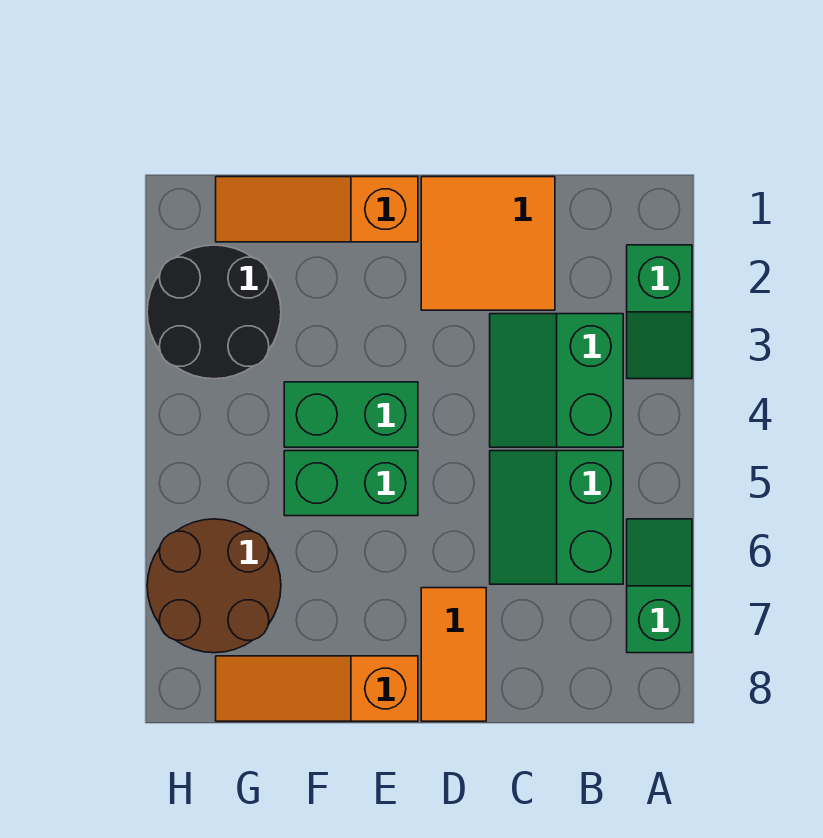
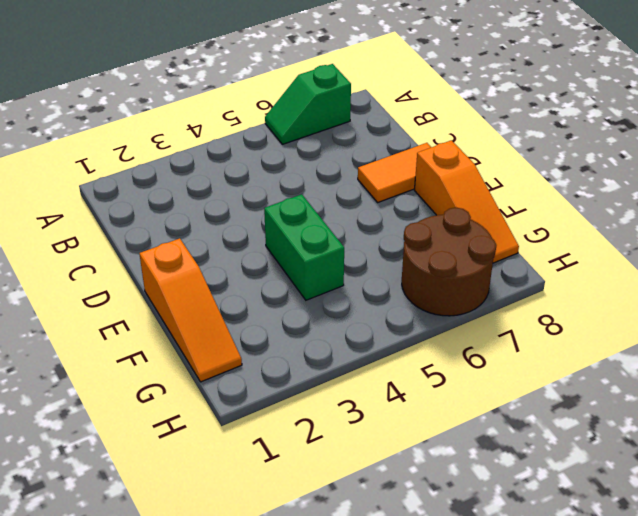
none -> green 1x2 slope [627,245,692,379]
none -> green 2x2 slope [490,314,623,447]
none -> green 2x2 slope [490,451,623,584]

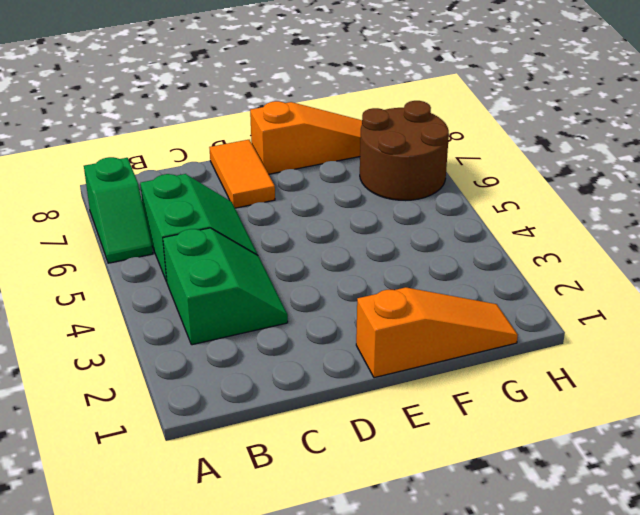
none -> green 1x2 slope [627,245,692,379]
none -> orange 2x2 tile [421,177,555,310]
none -> green 1x2 brick [284,382,418,447]

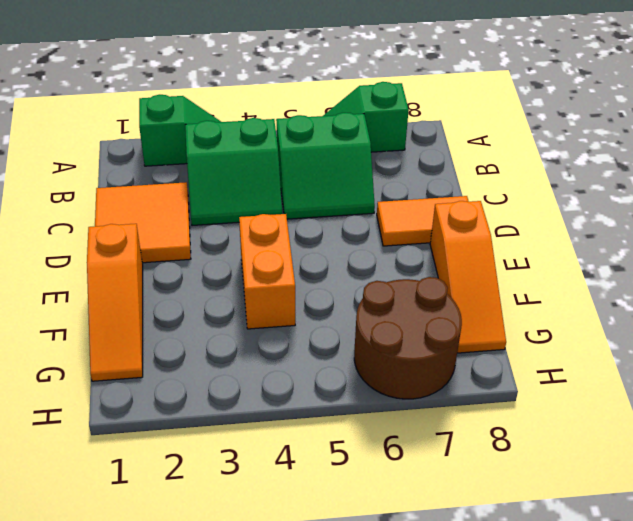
orange 1x2 brick [239,214,295,329] -> green 1x2 brick [284,382,418,447]
none -> green 1x2 brick [284,451,418,516]
none -> black 2x2 round brick [147,245,281,379]

